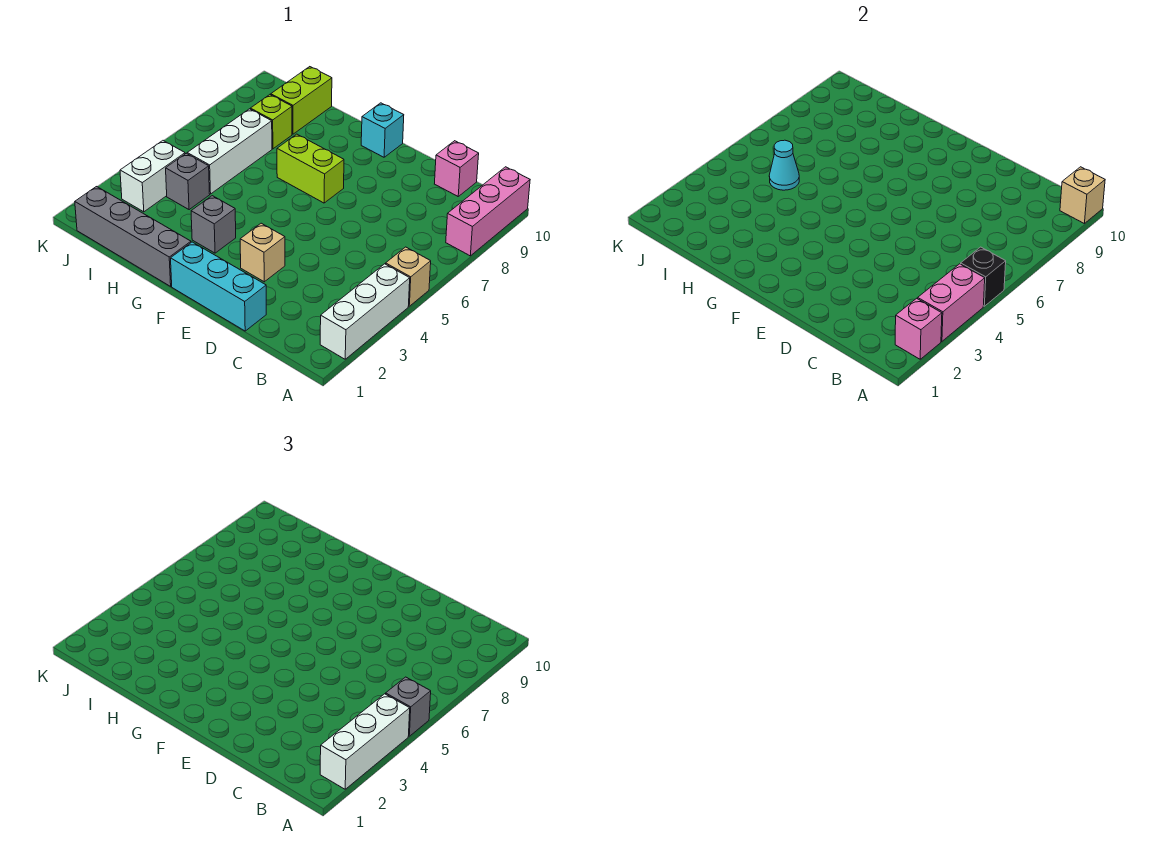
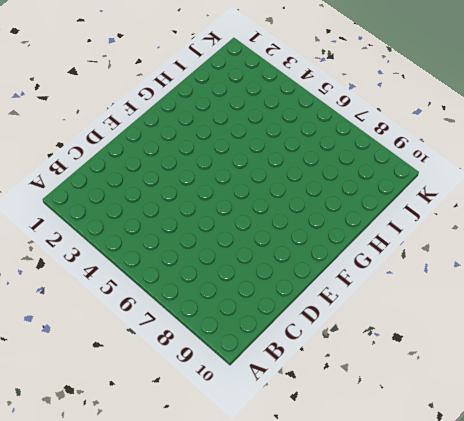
none -> white 1x3 brick [320,264,410,359]
none -> tan 1x1 brick [386,247,431,306]
none -> pink 1x3 brick [446,167,530,256]

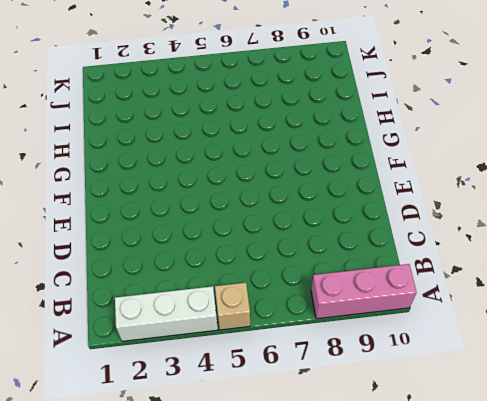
none -> pink 1x1 brick [435,141,479,196]
none -> cyan 1x3 brick [171,242,266,331]
none -> tan 1x1 brick [240,223,285,282]

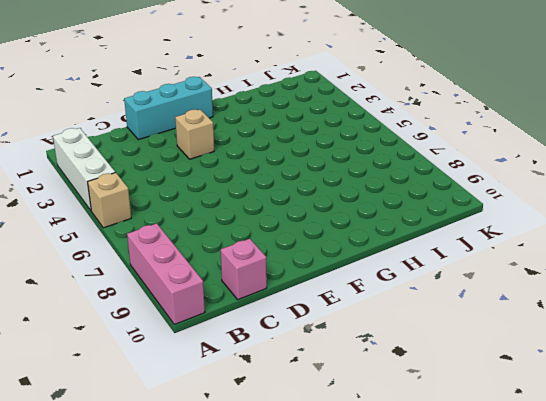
none -> lime 1x2 brick [277,134,344,203]
none -> cyan 1x1 brick [361,103,404,157]
none -> grey 1x4 brick [75,187,191,286]

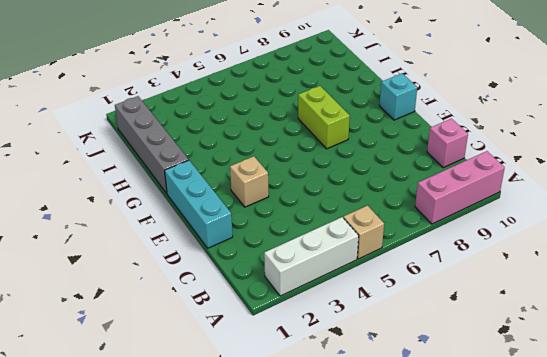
none -> grey 1x1 brick [191,196,236,253]
none -> grey 1x1 brick [166,153,210,210]
none -> white 1x3 brick [187,109,272,194]

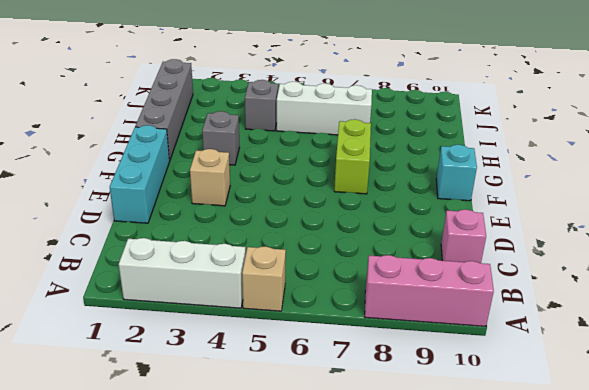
none -> lime 1x1 brick [250,95,292,149]
none -> lime 1x2 brick [271,67,332,134]
none -> white 1x2 brick [120,141,185,212]

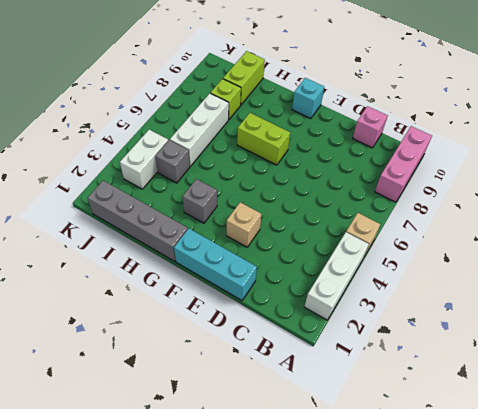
none -> pink 1x1 brick [895,298,942,359]
none -> pink 1x2 brick [918,264,985,341]
none -> black 1x1 brick [961,247,1006,306]

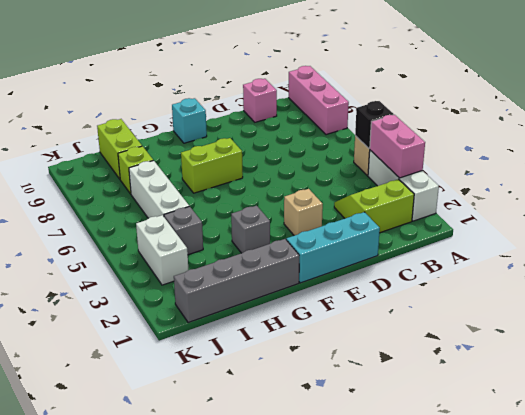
lime 2x2 slope [334,179,414,233] -> none
none -> pink 1x1 brick [895,298,942,359]
none -> tan 1x1 brick [1060,167,1105,223]
none -> cyan 1x1 cone [769,140,799,190]

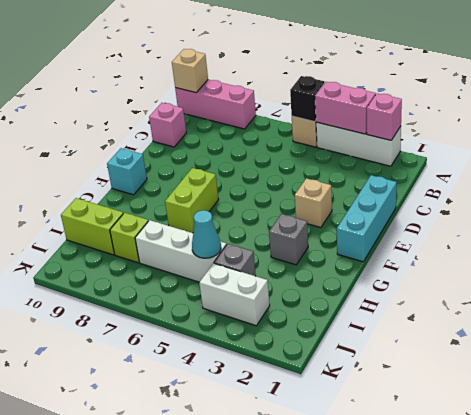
none -> grey 1x4 brick [75,187,191,286]
none -> white 1x3 brick [320,694,410,789]
none -> grey 1x1 brick [386,677,431,736]

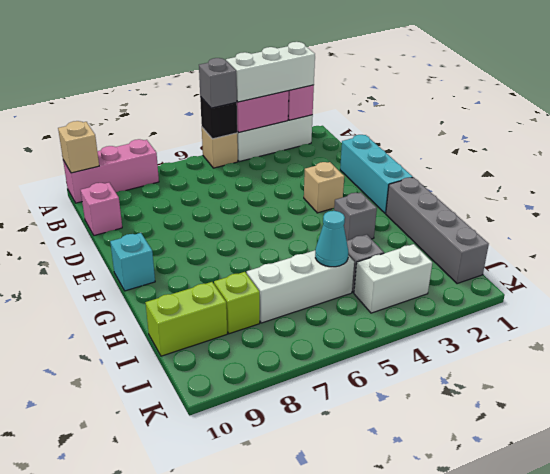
none -> lime 1x2 brick [277,134,344,203]

